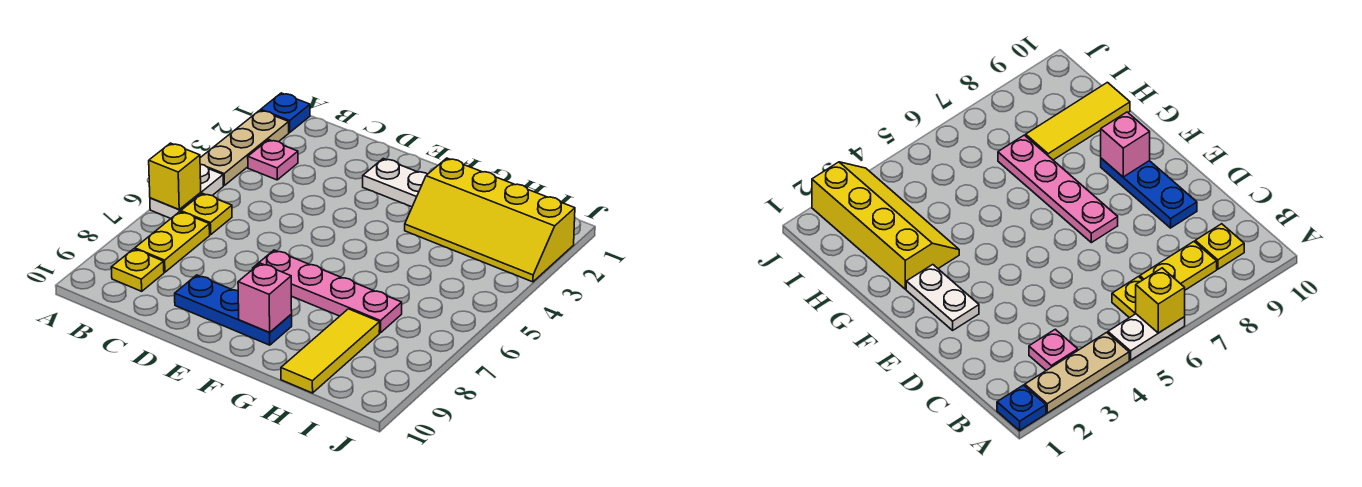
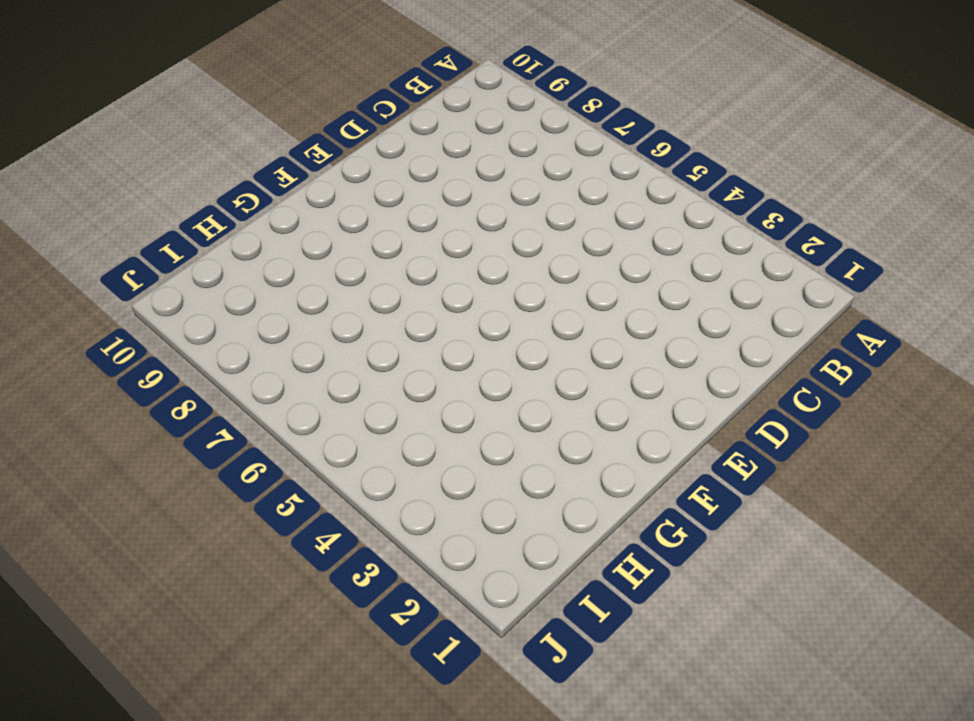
none -> blue 1x1 plate [261,93,310,132]
none -> tan 1x3 plate [200,110,289,185]
none -> white 1x2 plate [150,164,223,218]

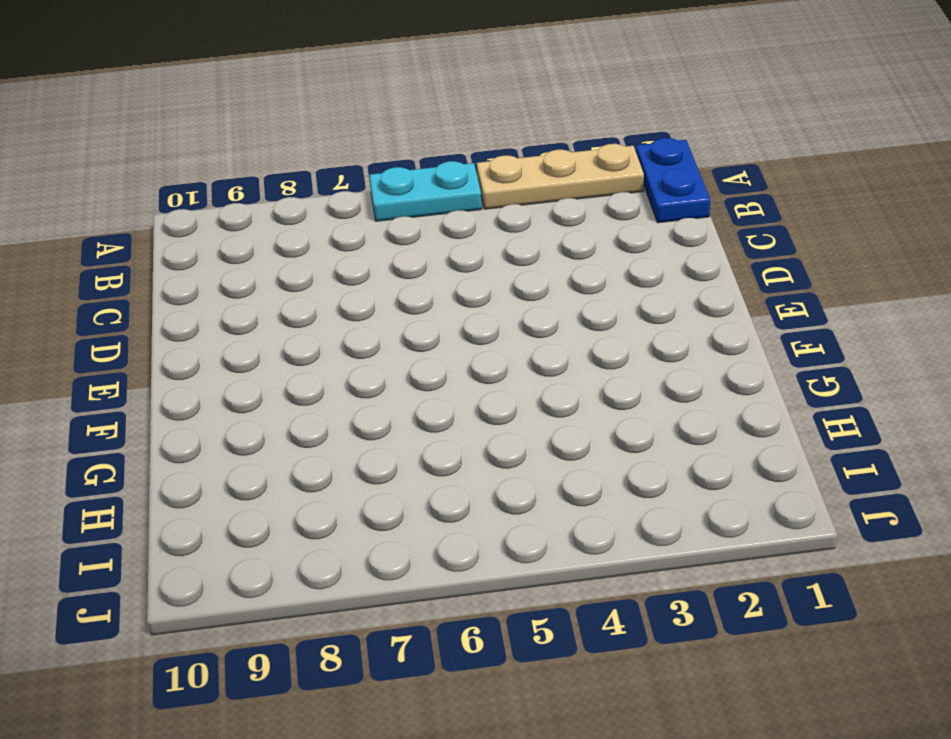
blue 1x2 plate [636,138,710,223] -> blue 1x1 plate [261,93,310,132]
cyan 1x2 plate [369,161,482,221] -> white 1x2 plate [150,164,223,218]
none -> pink 1x1 plate [248,140,298,180]
none -> yellow 1x1 plate [181,193,232,235]
none -> yellow 1x2 plate [135,212,210,272]

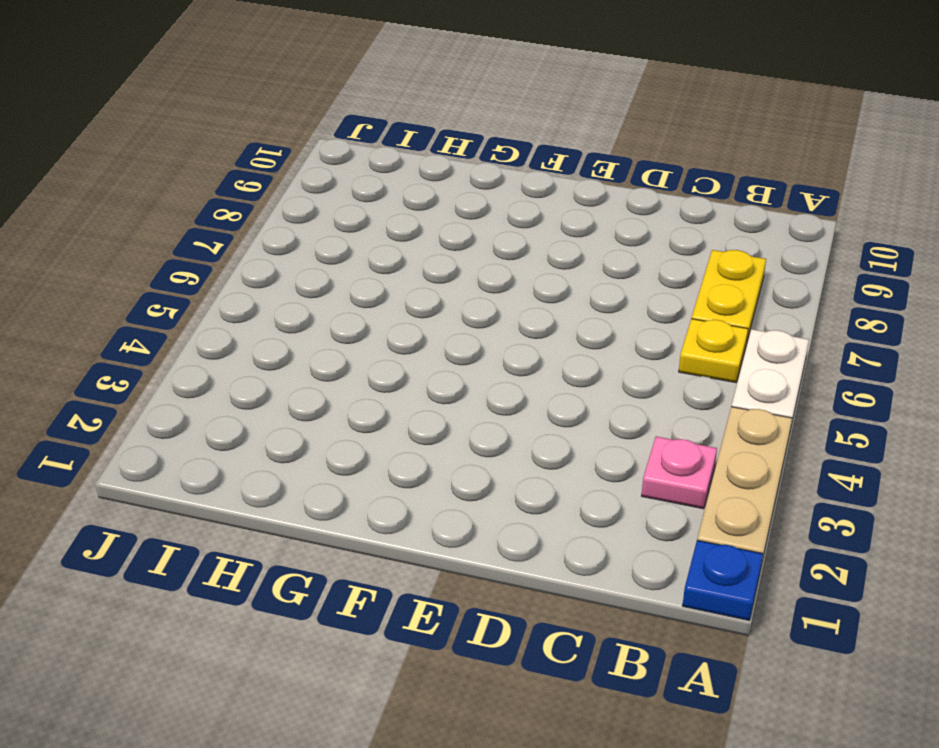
none -> yellow 1x1 plate [111,249,164,291]
none -> blue 1x3 plate [175,275,292,345]
none -> white 1x2 plate [363,159,427,207]

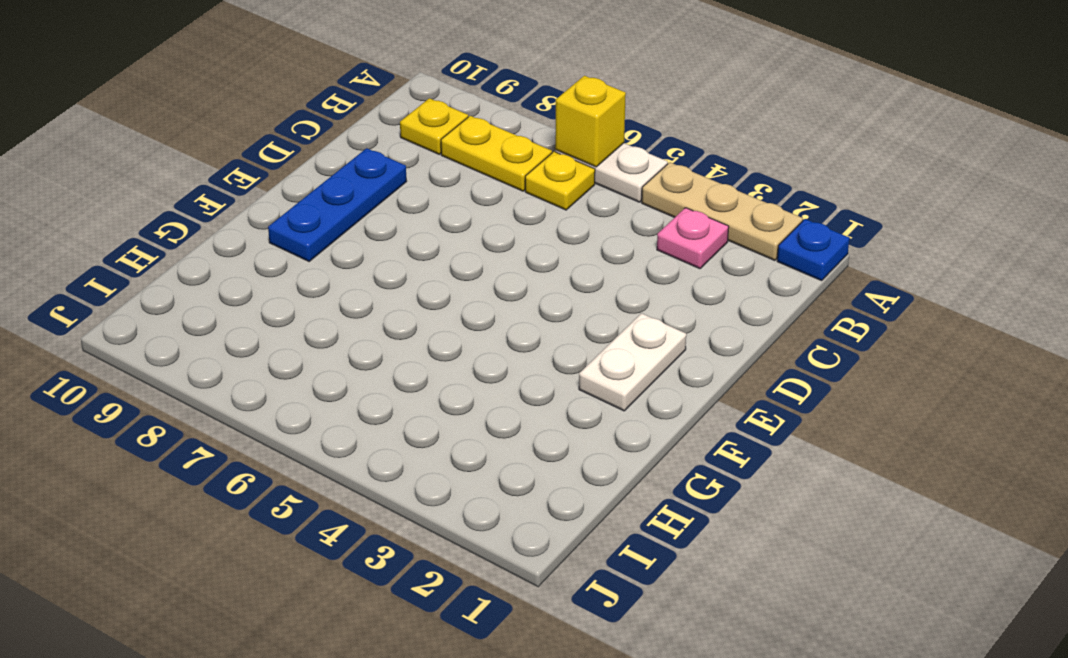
none -> pink 1x4 plate [253,250,402,333]
none -> yellow 2x4 slope [405,158,575,282]
none -> yellow 1x3 tile [281,309,380,393]

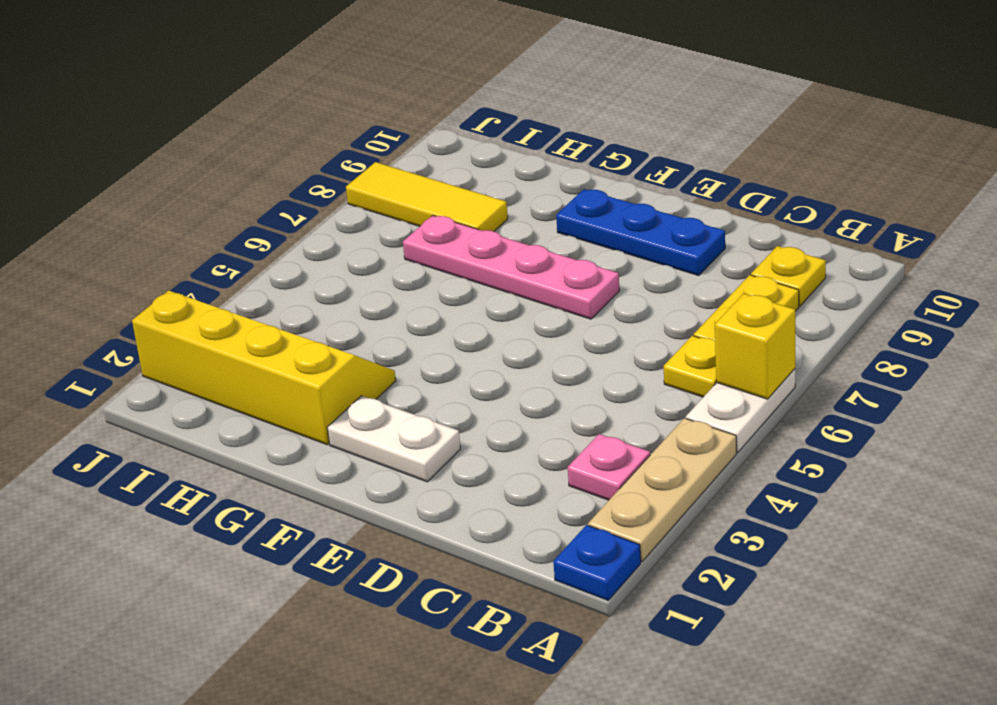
yellow 1x3 tile [346,162,508,231] -> yellow 1x3 tile turned to [281,309,380,393]
none -> pink 1x1 brick [238,263,292,333]

